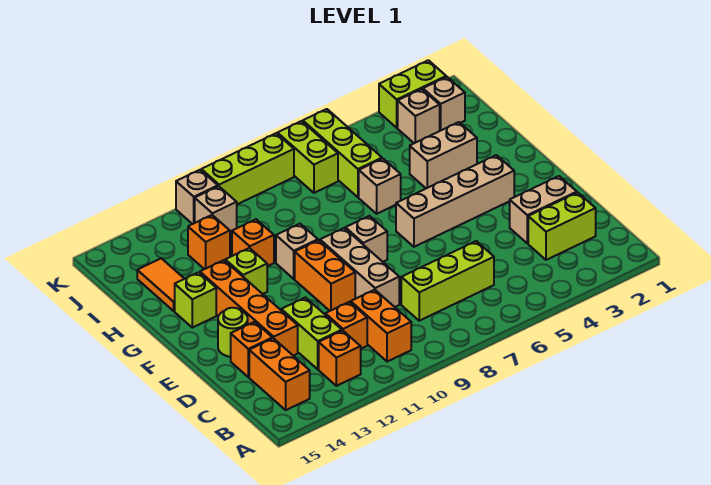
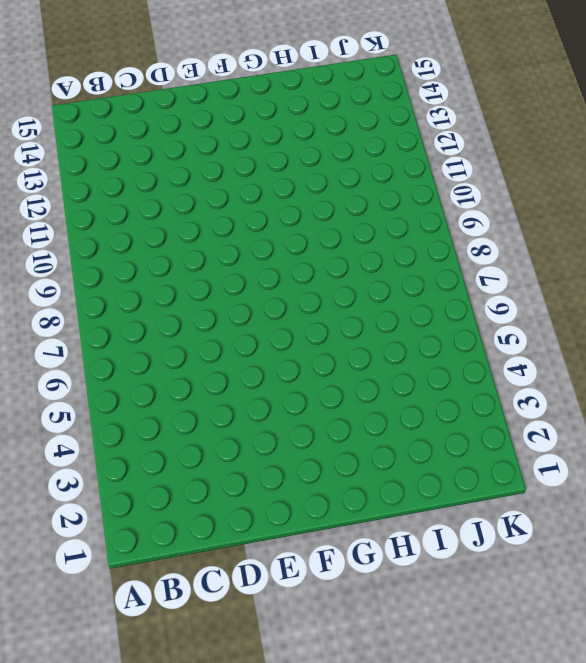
none -> orange 1x2 brick [351,290,411,362]
none -> orange 1x1 brick [319,331,361,386]
none -> orange 1x2 brick [249,338,310,410]
none -> lime 1x2 brick [528,192,596,260]

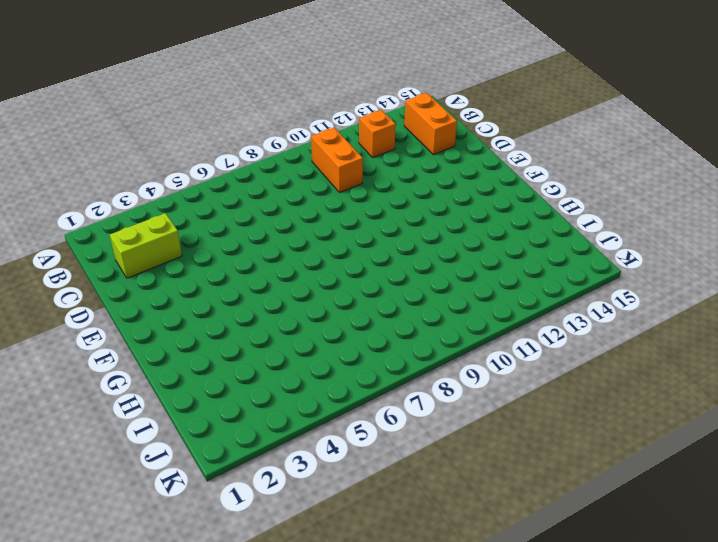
none -> lime 1x3 brick [401,241,494,321]
none -> orange 1x1 brick [325,302,367,349]
none -> lime 1x2 brick [281,297,342,369]
none -> tan 1x2 brick [510,176,577,243]

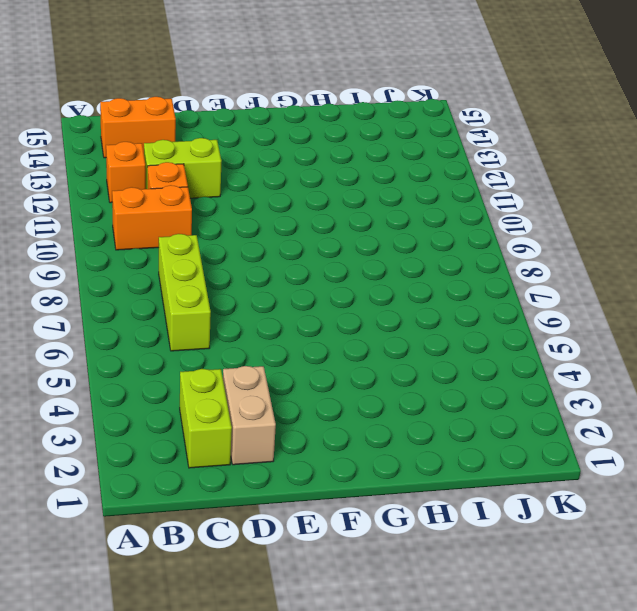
none -> tan 1x3 brick [320,228,399,307]
none -> orange 1x4 brick [200,260,298,356]
none -> orange 1x1 brick [231,322,272,377]
none -> orange 1x2 brick [295,240,355,311]

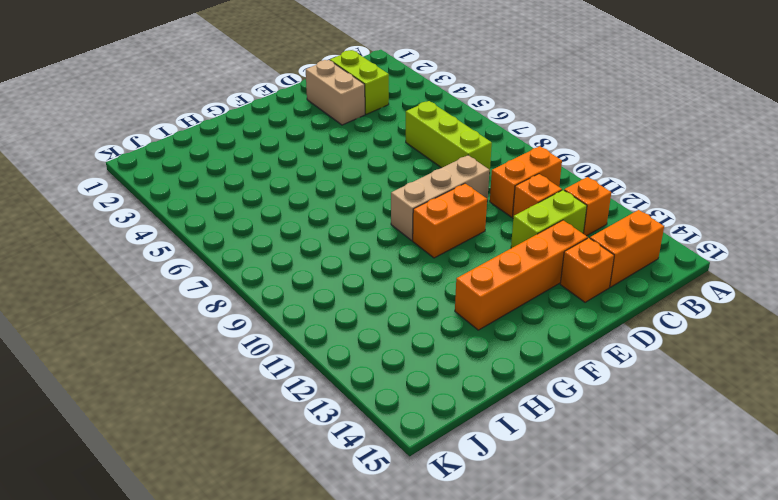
none -> lime 1x1 round brick [218,308,248,357]
none -> tan 1x4 brick [396,155,514,247]
none -> tan 1x1 brick [345,216,387,262]
none -> tan 1x1 brick [276,224,318,279]

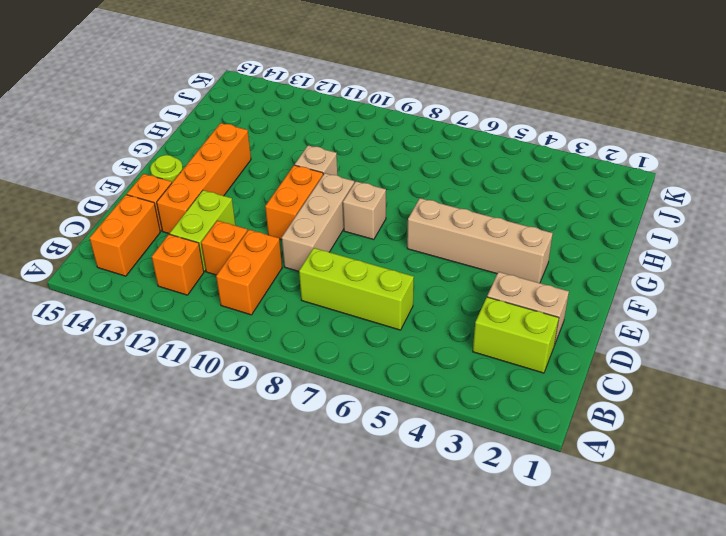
none -> lime 1x1 brick [225,248,267,294]
none -> lime 1x1 brick [175,272,216,328]
none -> tan 1x2 brick [410,122,477,188]
none -> tan 1x1 brick [359,159,401,214]

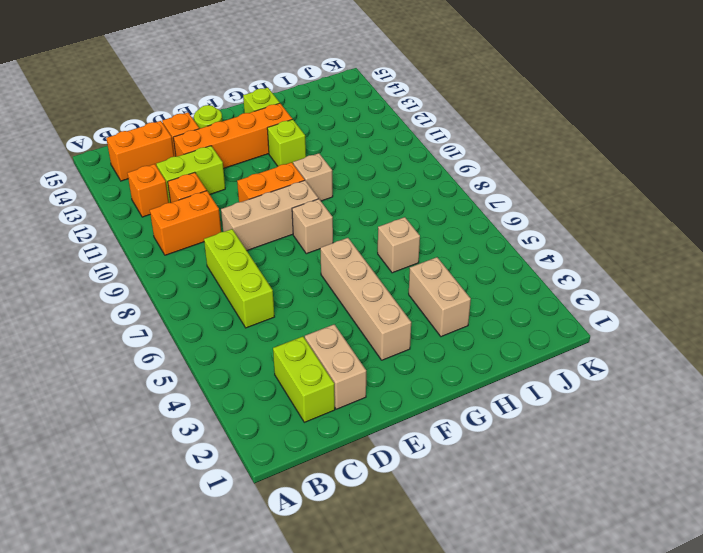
none -> orange 1x1 brick [232,219,274,266]
none -> orange 1x2 tile [137,258,184,311]
none -> lime 1x3 brick [303,109,382,197]
none -> orange 1x1 brick [188,215,230,269]

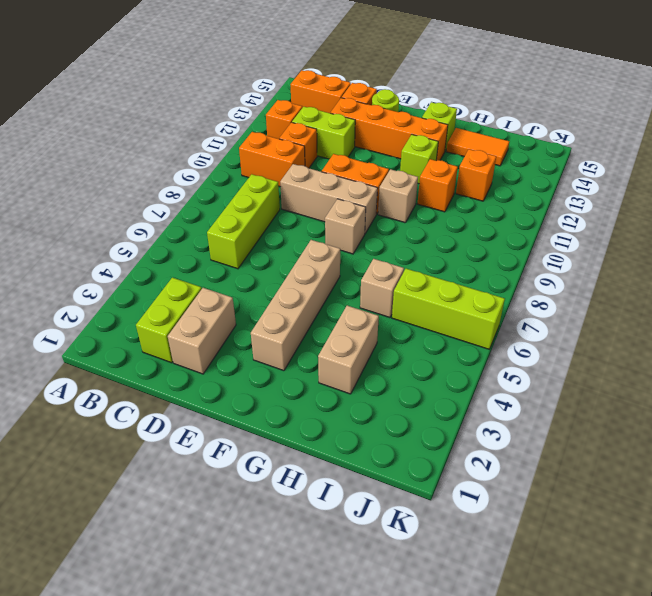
none -> tan 1x1 brick [423,77,465,131]
none -> tan 1x1 brick [398,89,440,143]
none -> lime 1x2 brick [277,121,338,193]
none -> tan 1x1 brick [195,186,237,233]

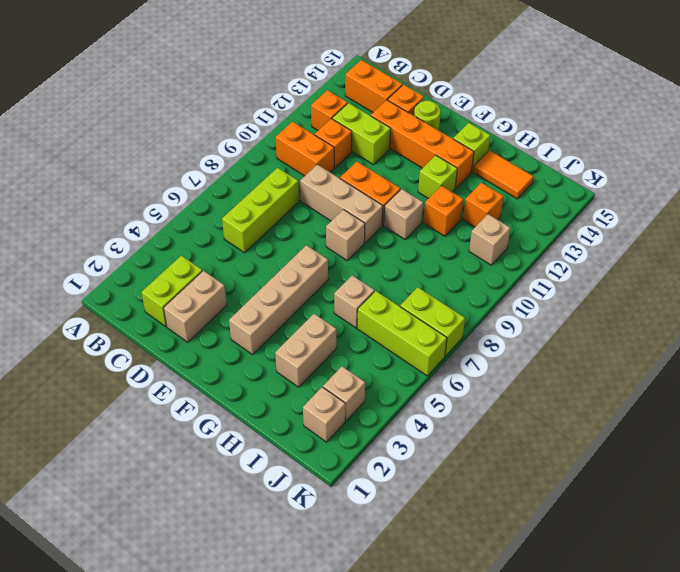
none -> lime 1x2 brick [379,60,446,128]
none -> lime 1x3 brick [201,133,294,204]
none -> tan 1x1 brick [176,170,218,224]

